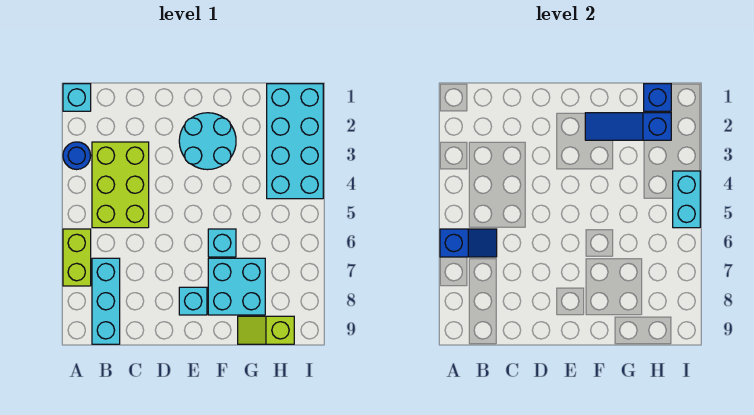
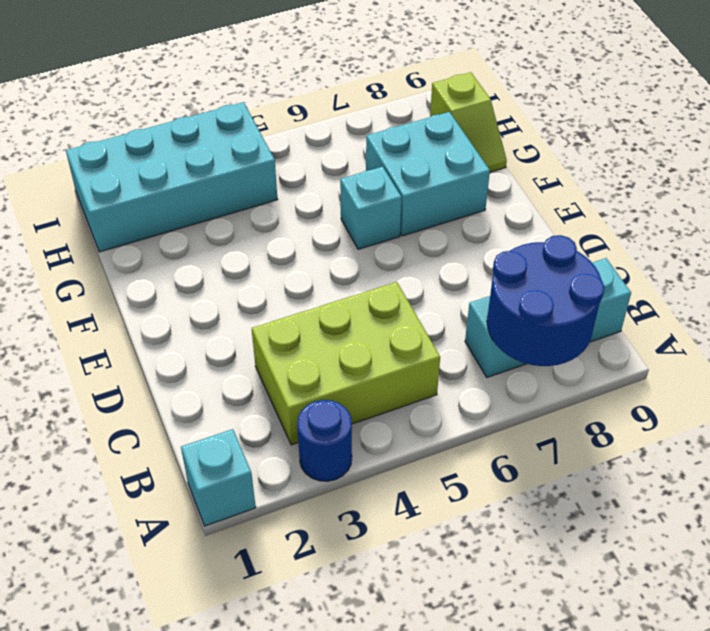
blue 2x2 round brick [487,235,605,366] -> none
none -> lime 1x2 brick [63,229,91,286]
none -> cyan 2x2 round brick [179,113,236,170]
none -> cyan 1x1 brick [179,287,207,315]

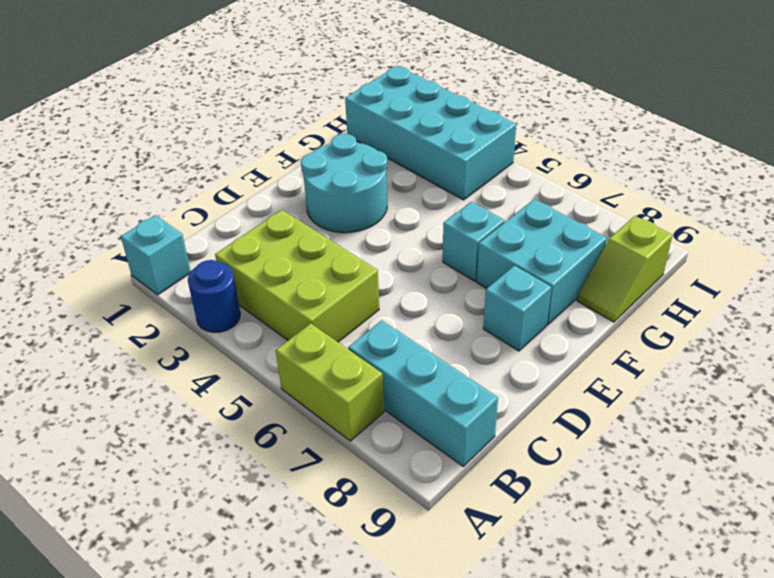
none -> blue 1x2 slope [440,229,497,257]
none -> blue 1x3 slope [585,113,671,140]
none -> blue 1x1 brick [644,84,671,111]

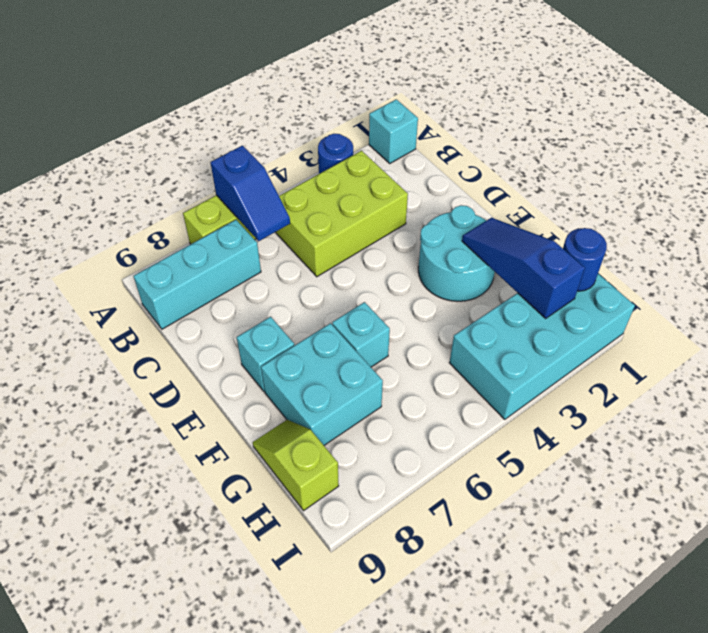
blue 1x1 round brick [563,228,607,291] -> blue 1x1 brick [644,84,671,111]
none -> cyan 1x2 brick [673,171,700,228]

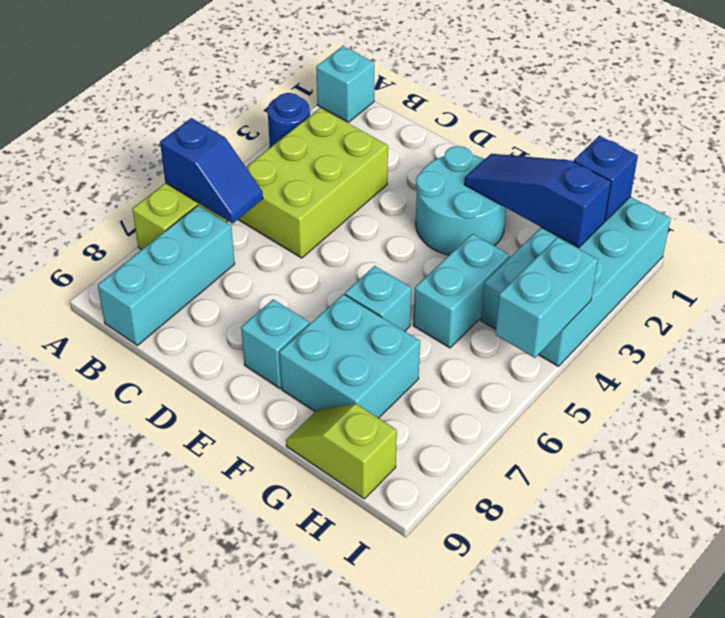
cyan 1x2 brick [413,234,510,348] -> none

